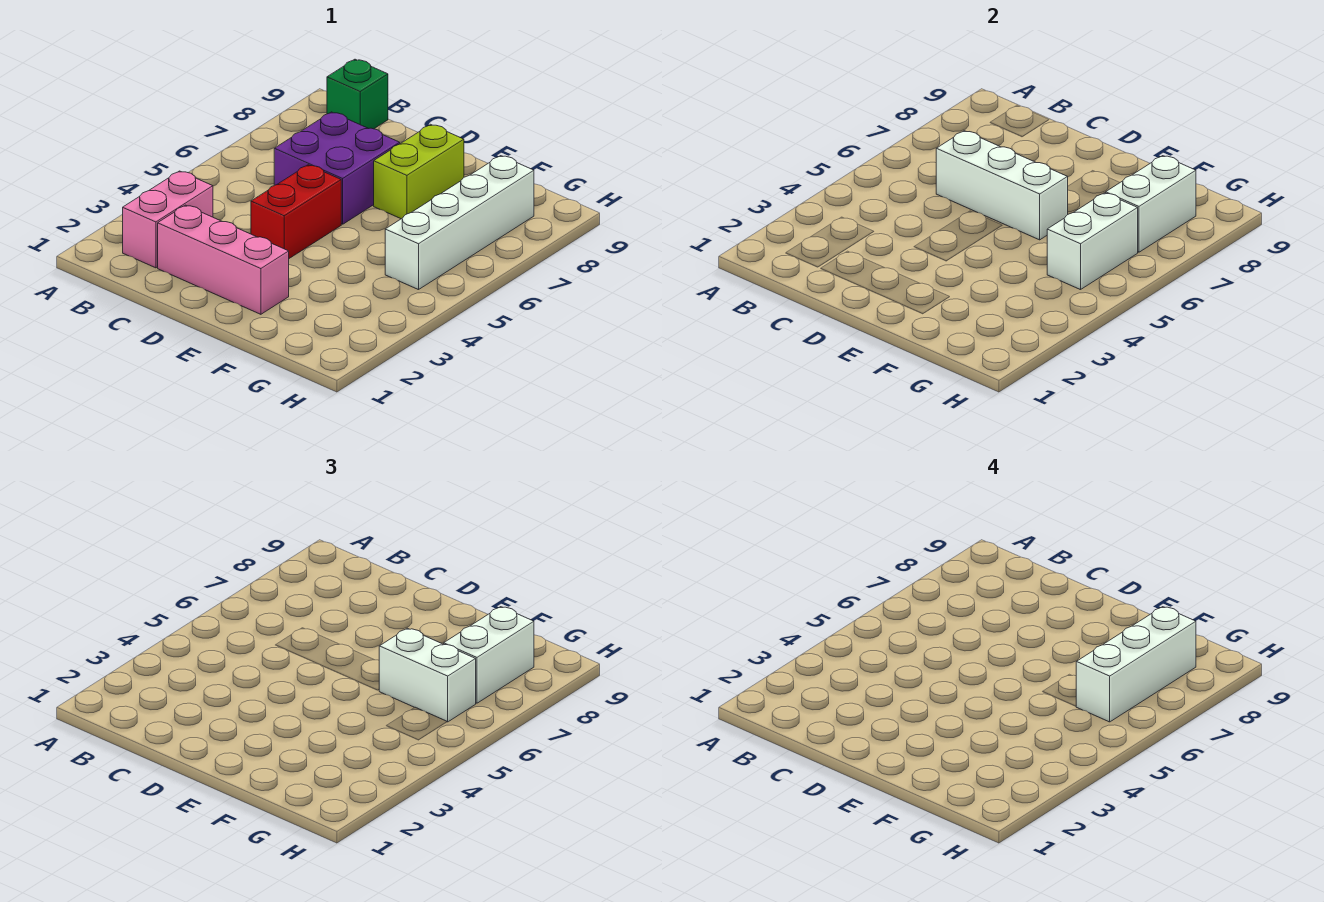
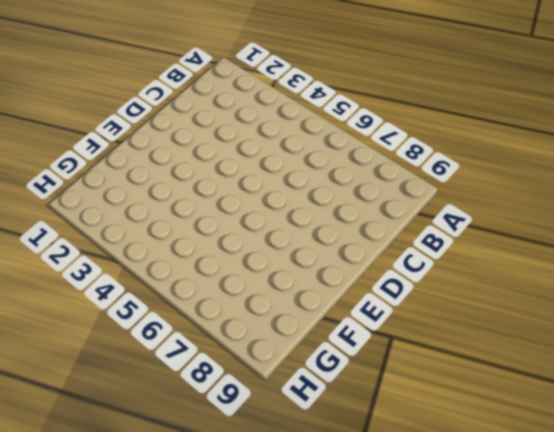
none -> pink 1x2 brick [123,171,213,268]
none -> green 1x1 brick [327,59,388,129]
none -> pink 1x3 brick [158,205,289,314]

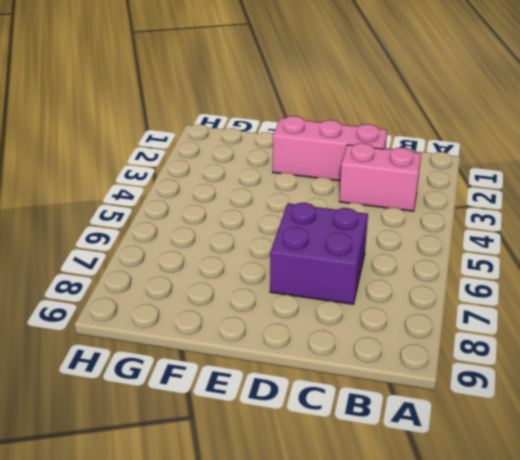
pink 1x2 brick [339,143,421,211] -> pink 1x2 brick turned to [123,171,213,268]
none -> green 1x1 brick [327,59,388,129]
none -> red 1x2 brick [251,165,341,258]
none -> lime 1x2 brick [374,124,464,219]

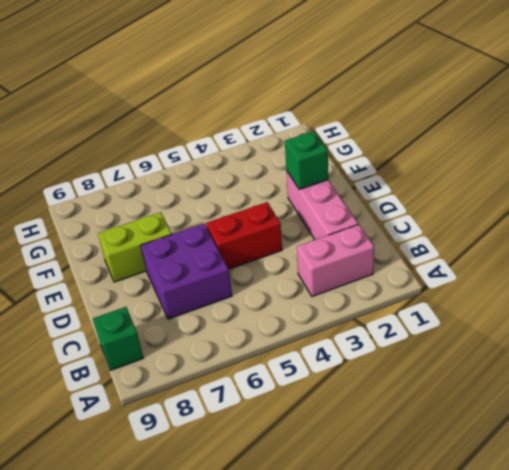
green 1x1 brick [285,131,328,189] -> none
none -> white 1x4 brick [385,156,534,290]
none -> white 1x3 brick [936,131,1068,240]
none -> white 1x2 brick [1047,193,1138,290]

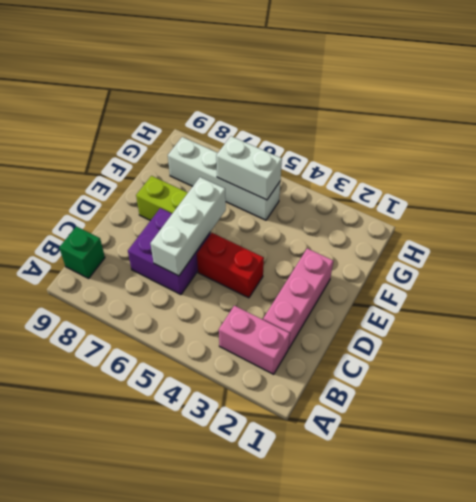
none -> white 1x2 brick [1106,156,1196,252]
none -> white 1x2 brick [379,628,476,722]
none -> white 1x2 brick [444,607,534,703]

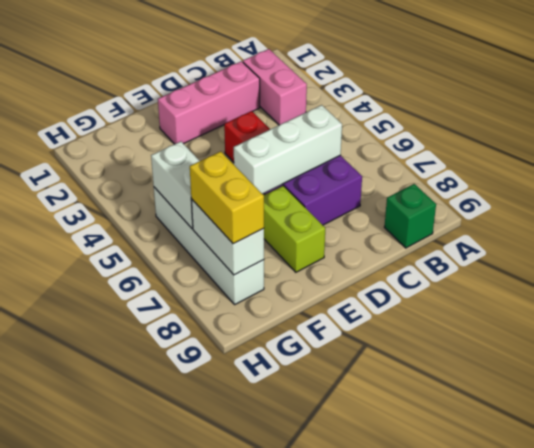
yellow 1x2 brick [190,151,264,244] -> white 1x2 brick [444,607,534,703]
none -> white 1x2 brick [379,628,476,722]
none -> white 1x3 brick [1076,607,1196,722]

